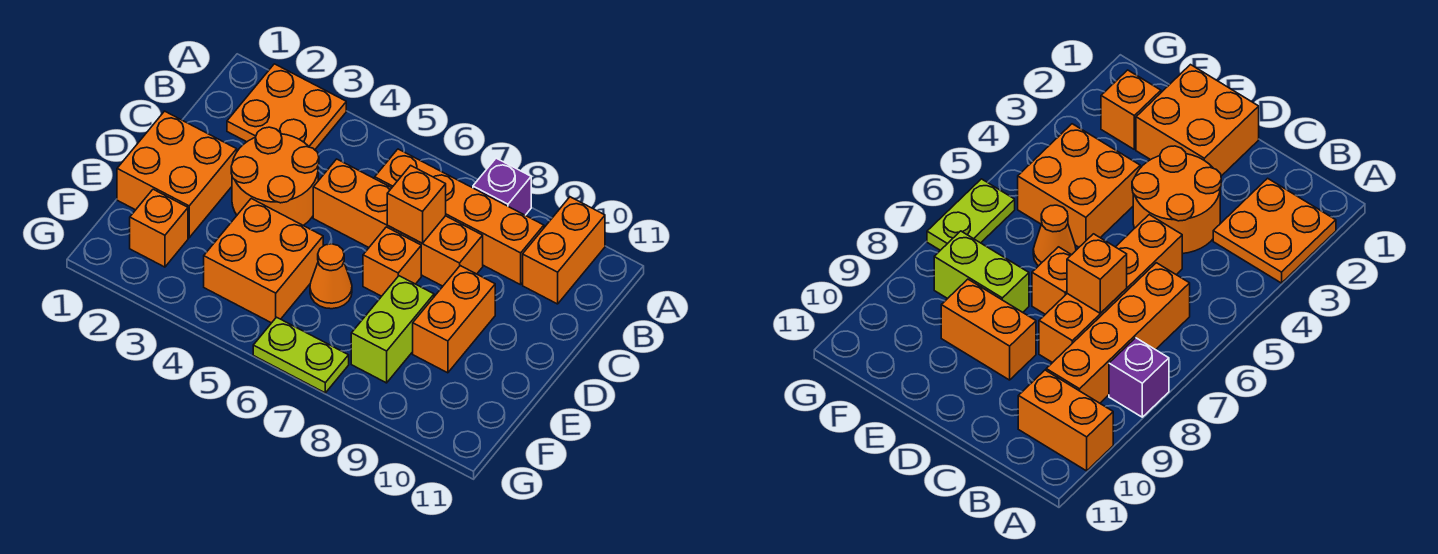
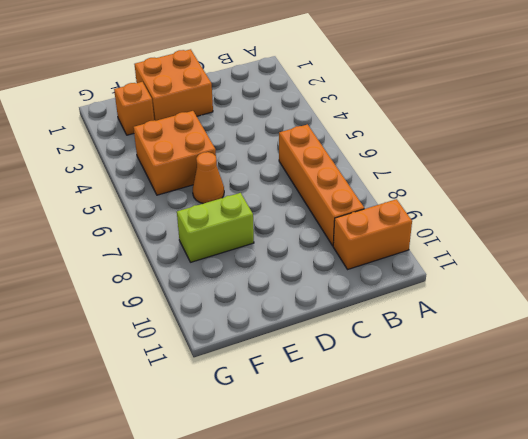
none -> orange 2x2 plate [227,64,346,150]
none -> purple 1x1 brick [473,158,531,215]
none -> orange 2x2 round brick [231,127,319,225]

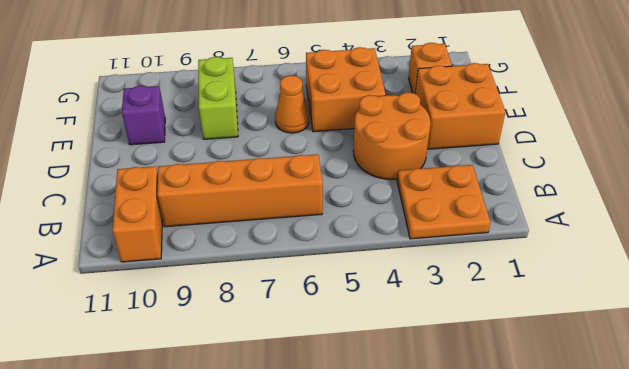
purple 1x1 brick [122,86,165,145] -> purple 1x1 brick moved to [473,158,531,215]
none -> orange 1x4 brick [313,159,483,286]
none -> orange 1x1 brick [363,227,421,296]
none -> orange 1x2 brick [413,266,495,373]

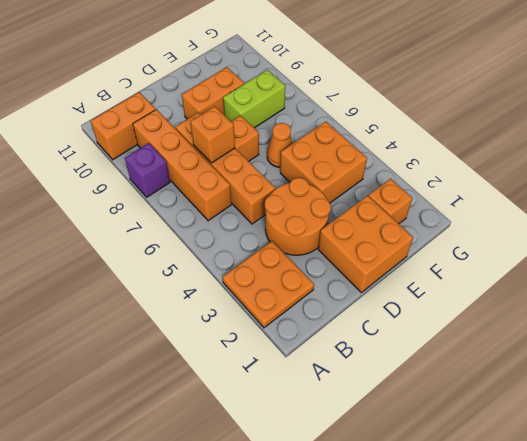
none -> lime 1x2 plate [253,317,349,393]

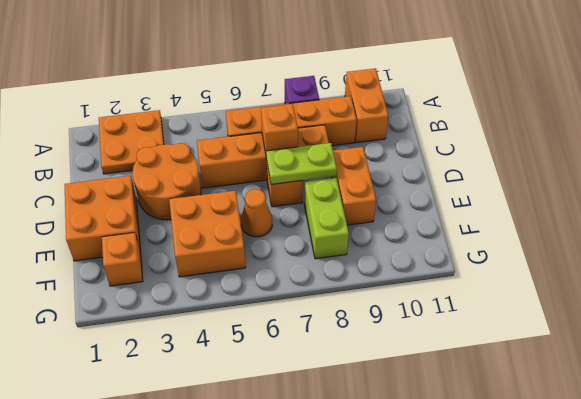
lime 1x2 plate [266,143,337,184] -> lime 1x2 plate moved to [253,317,349,393]

